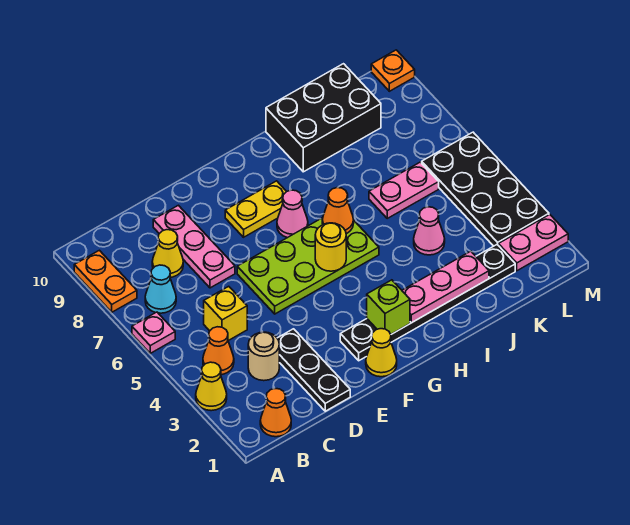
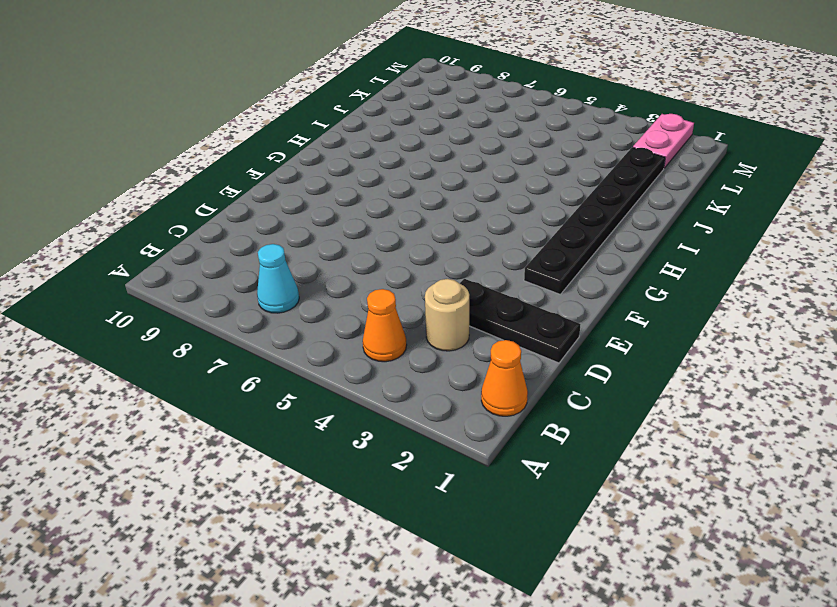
none -> yellow 1x1 cone [196,362,227,411]
none -> pink 1x1 plate [132,312,175,353]
none -> orange 1x2 plate [74,250,137,312]

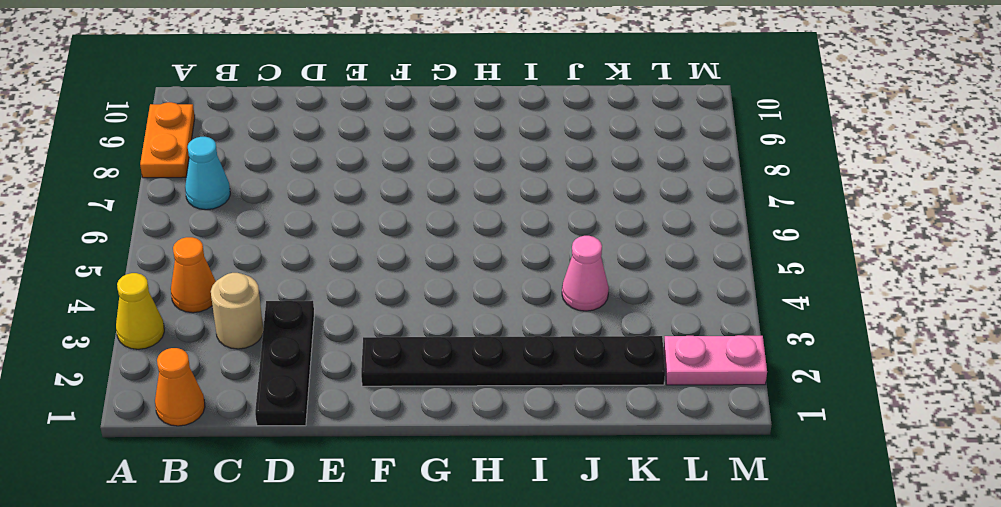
none -> pink 1x1 plate [132,312,175,353]
none -> yellow 1x1 brick [204,286,247,341]
none -> yellow 1x1 cone [152,230,183,277]

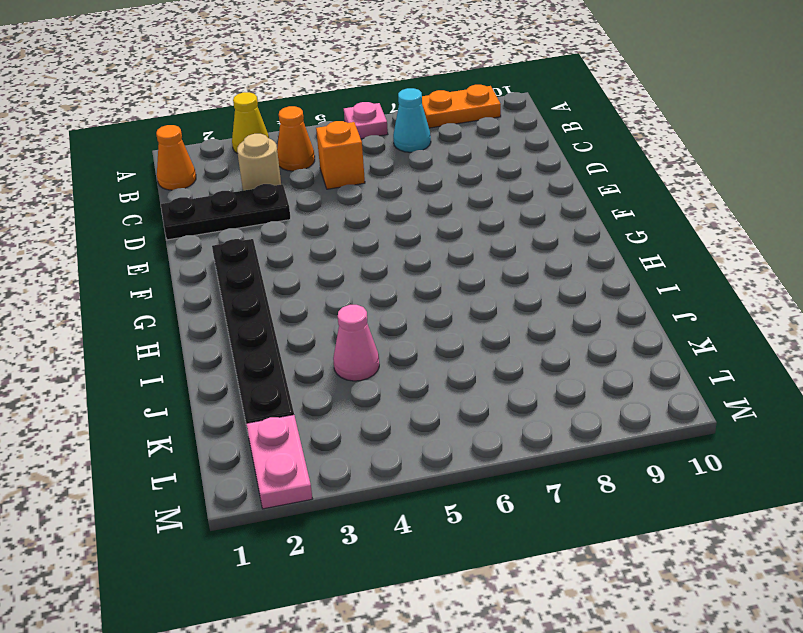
orange 1x1 brick [316,121,365,189] -> yellow 1x1 brick [204,286,247,341]
none -> yellow 1x1 cone [152,230,183,277]
none -> pink 1x3 plate [153,205,235,288]
none -> lime 2x4 plate [237,218,379,314]

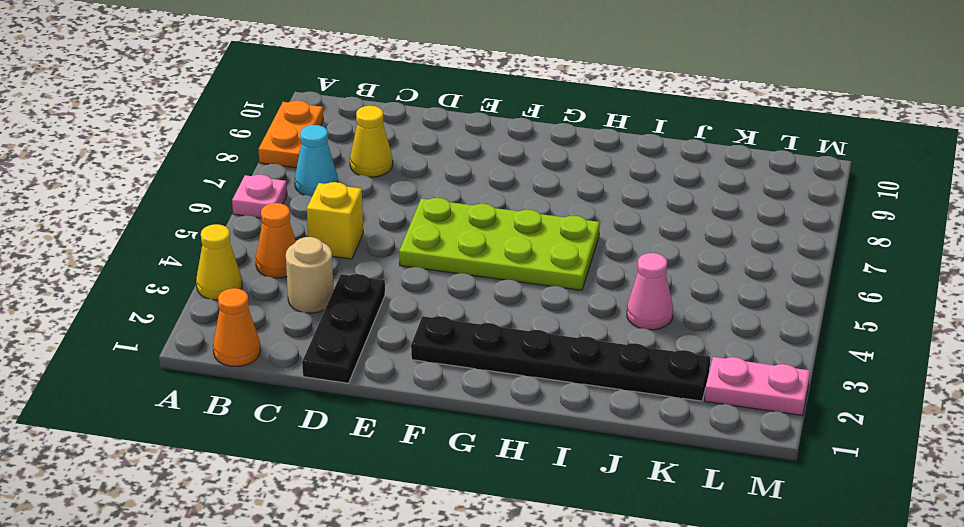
none -> pink 1x3 plate [153,205,235,288]
none -> yellow 1x1 cone [366,329,397,377]
none -> yellow 1x2 plate [225,181,287,237]

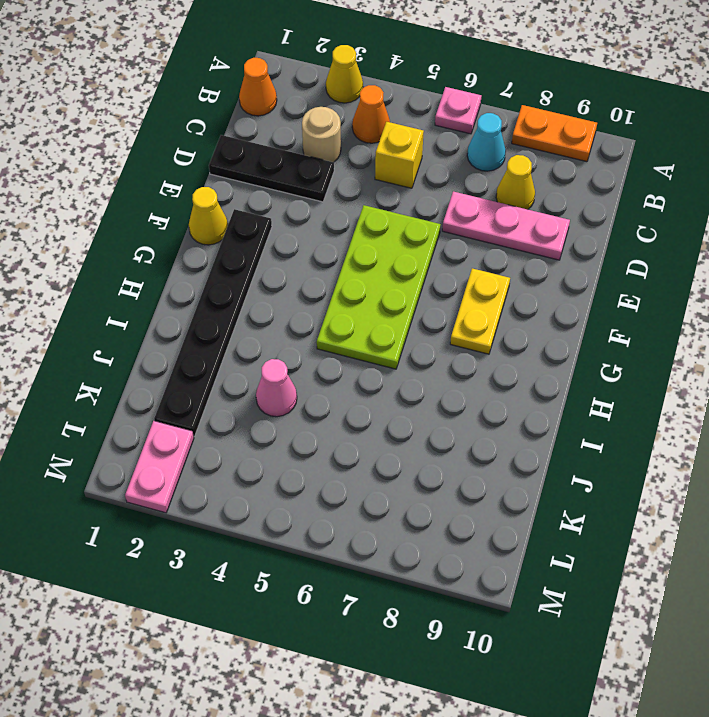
none -> pink 1x1 cone [277,190,308,238]
none -> black 2x3 brick [266,64,381,172]
none -> pink 1x2 plate [369,162,439,218]

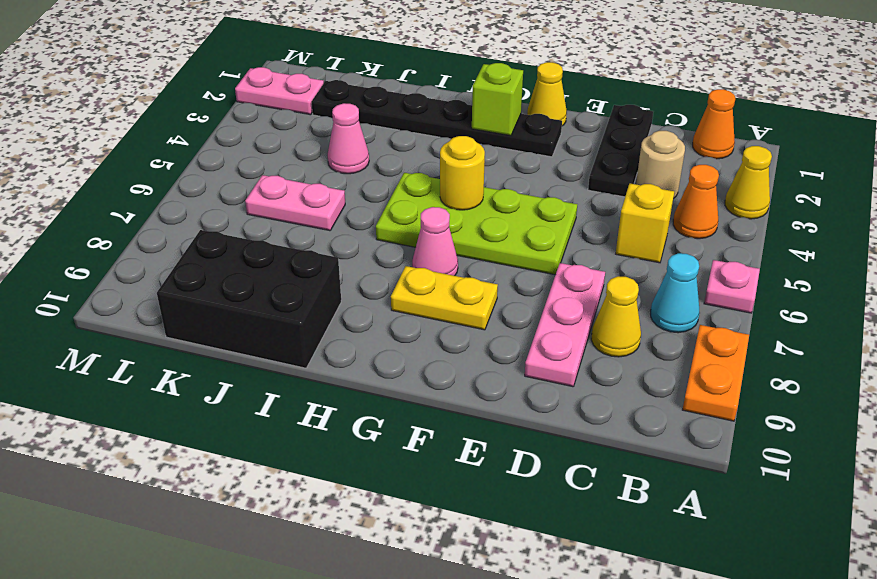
none -> black 2x4 plate [422,132,549,246]
none -> orange 1x1 plate [371,50,415,91]
none -> pink 1x3 plate [402,251,489,323]

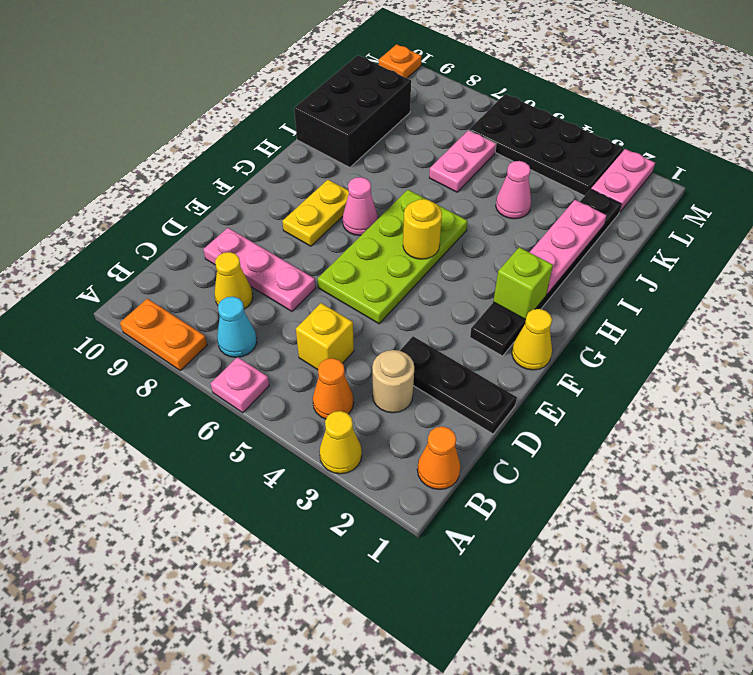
none -> orange 1x1 cone [322,188,354,234]

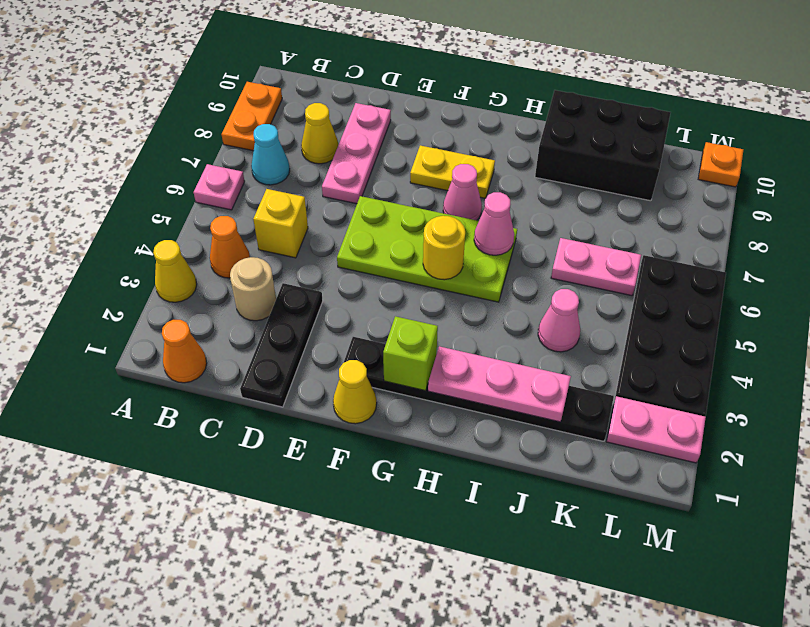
pink 1x1 cone [474,192,514,255] -> orange 1x1 cone [322,188,354,234]

